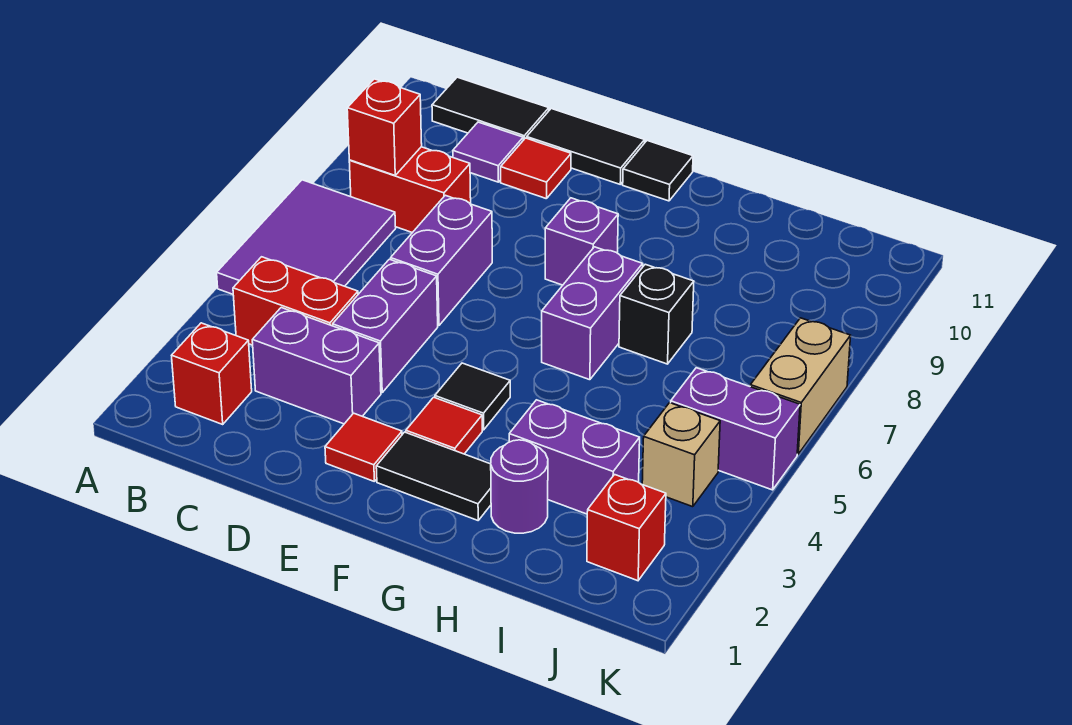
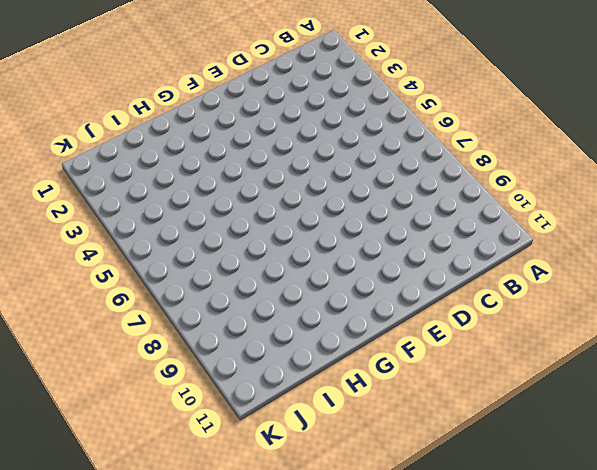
none -> purple 2x3 tile [217,180,396,294]
none -> red 1x1 brick [172,323,252,424]
none -> red 1x2 brick [233,257,358,345]

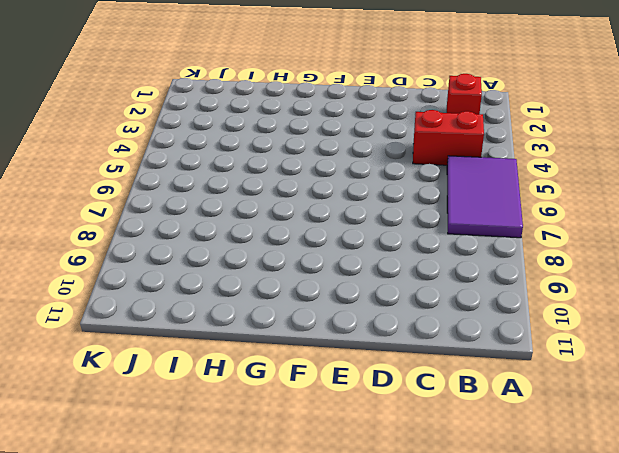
none -> red 1x2 brick [349,147,471,233]
none -> black 1x2 tile [432,77,549,140]
none -> purple 1x2 brick [252,308,381,424]

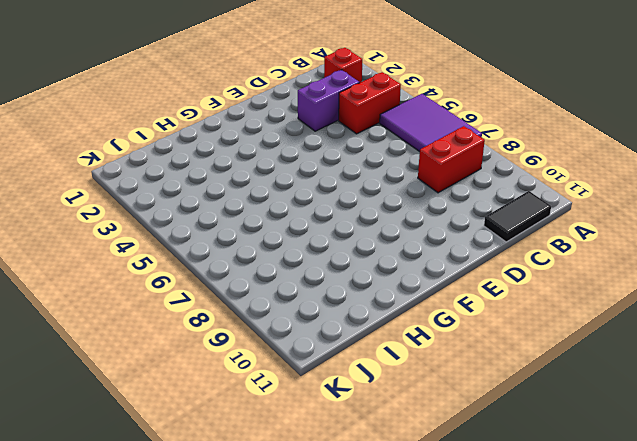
none -> purple 1x1 tile [453,122,523,182]
none -> purple 1x2 brick [333,259,438,393]
none -> purple 1x2 brick [391,195,492,326]

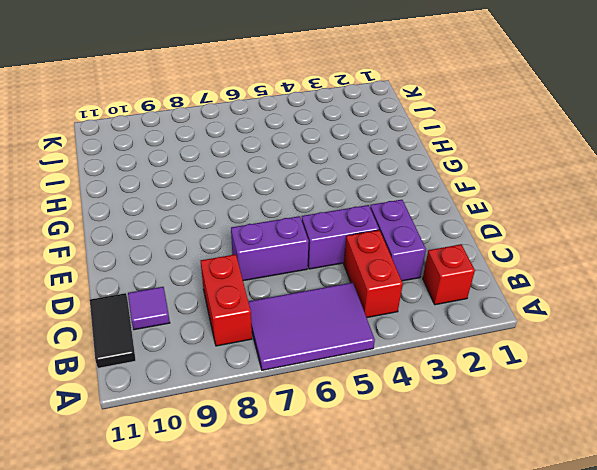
none -> red 1x1 tile [501,138,571,199]
none -> black 1x2 tile [527,109,645,184]
none -> red 1x1 tile [325,413,402,482]

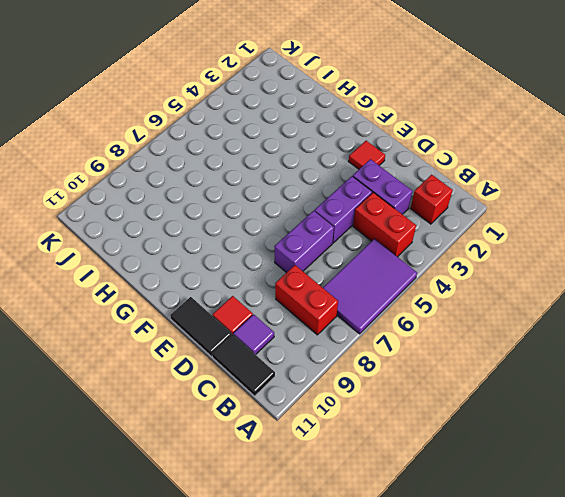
none -> black 1x2 tile [376,432,491,520]
none -> red 1x1 tile [406,397,482,454]
none -> black 1x1 tile [435,363,510,430]

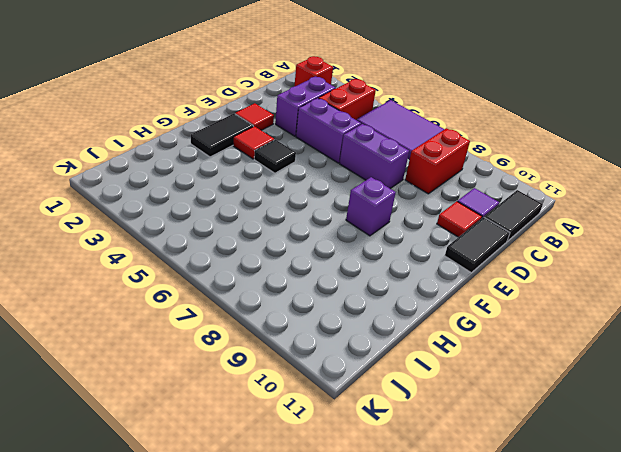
none -> black 1x1 tile [623,141,693,201]
none -> purple 1x2 brick [542,247,643,380]
none -> purple 1x1 round brick [491,440,548,533]

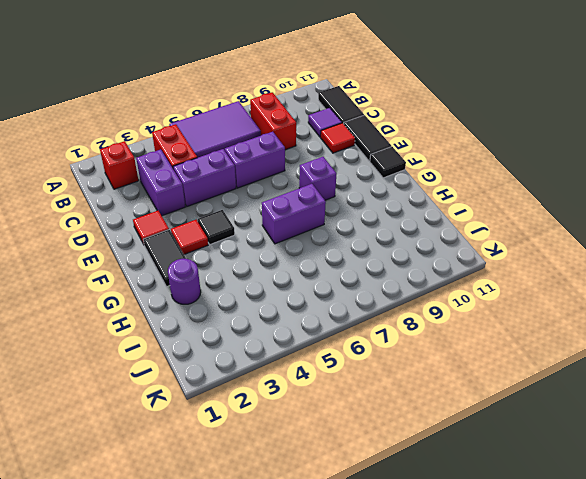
none -> purple 1x2 brick [509,400,640,514]
none -> black 1x1 brick [619,264,694,364]
none -> red 1x1 brick [587,475,666,581]

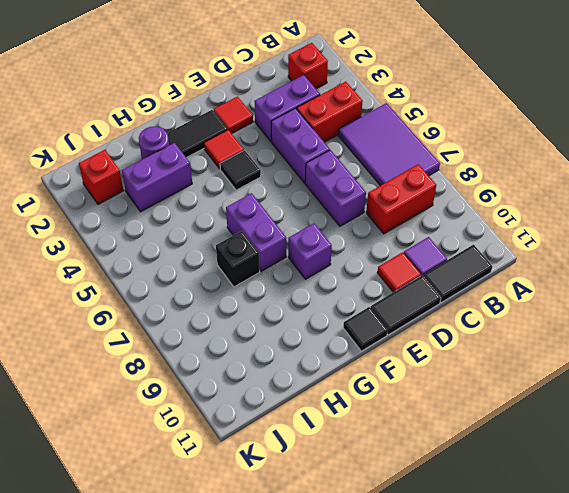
none -> tan 1x1 brick [642,403,720,507]
none -> purple 1x2 brick [671,368,800,490]
none -> tan 1x2 brick [750,318,851,454]

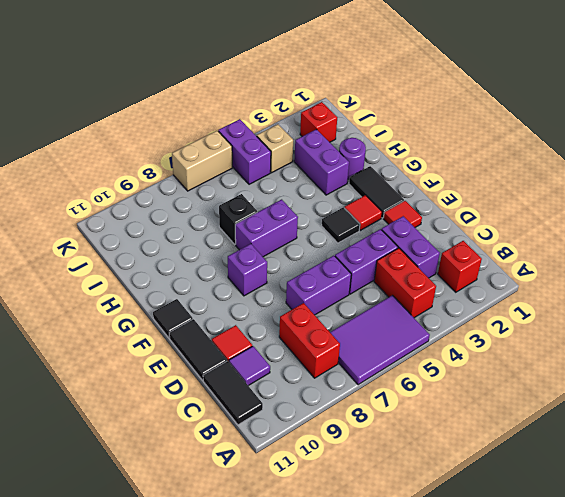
none -> red 1x1 brick [347,79,422,175]

